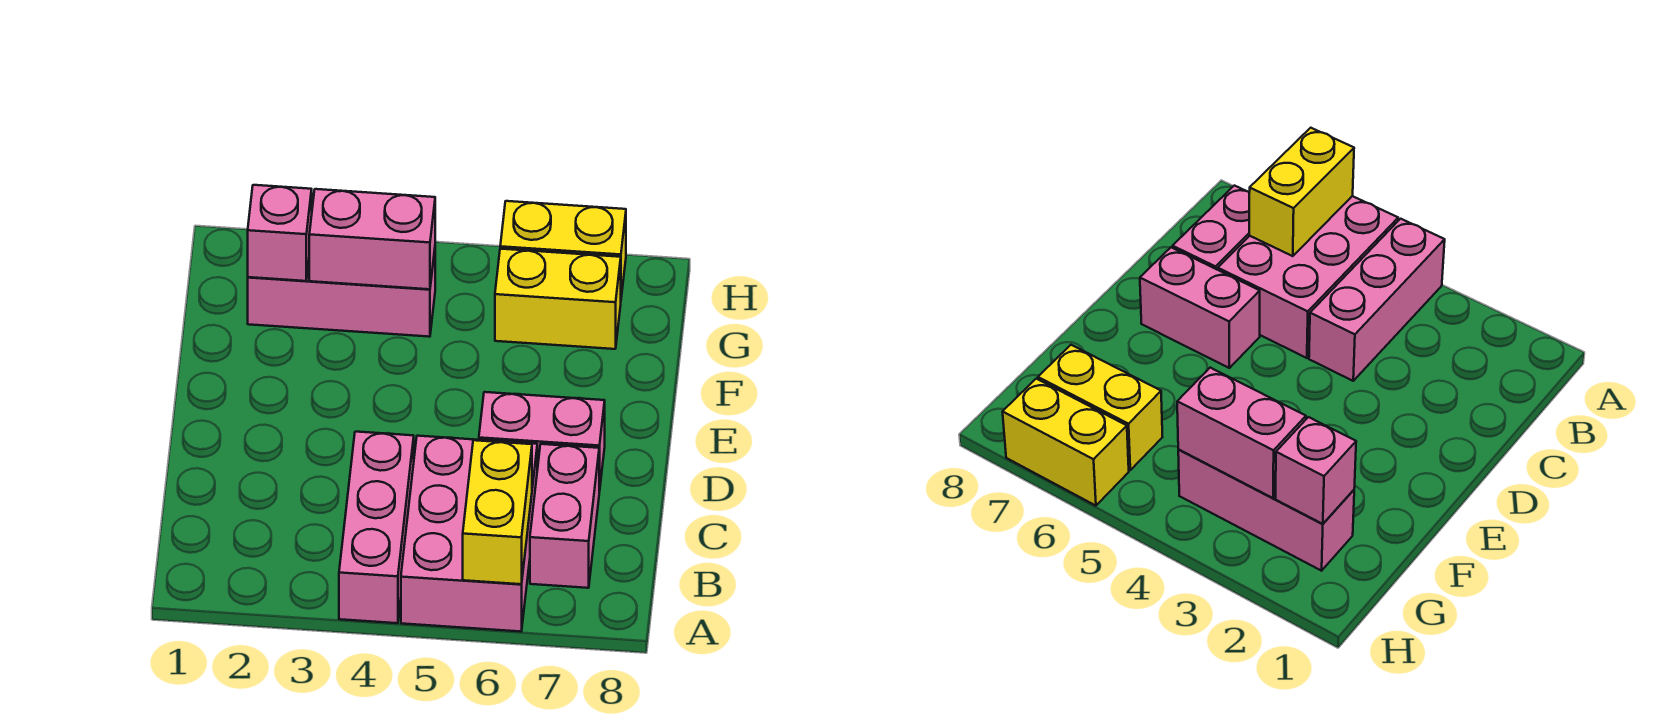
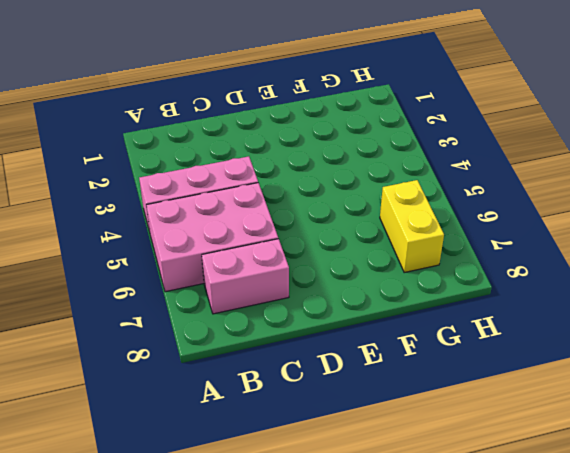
none -> pink 1x2 brick [479,392,605,492]
none -> pink 1x3 brick [248,251,435,337]

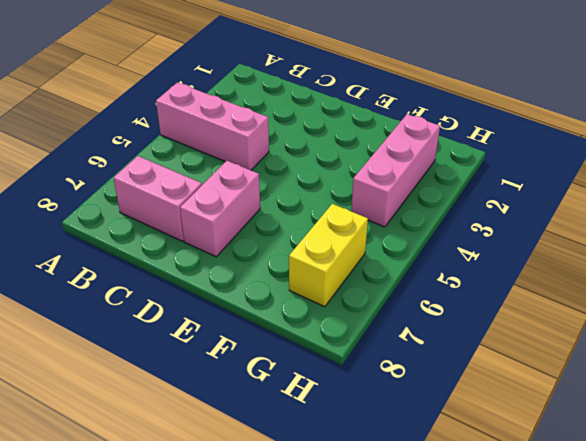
none -> pink 2x3 brick [401,436,537,632]
none -> yellow 1x2 brick [500,201,626,297]

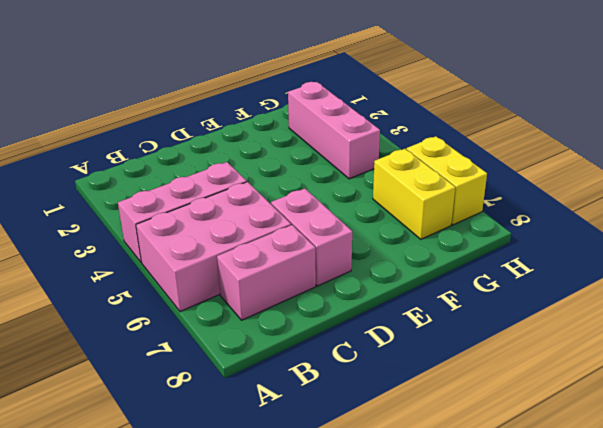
none -> yellow 1x2 brick [463,440,532,584]
none -> pink 1x1 brick [248,185,312,281]

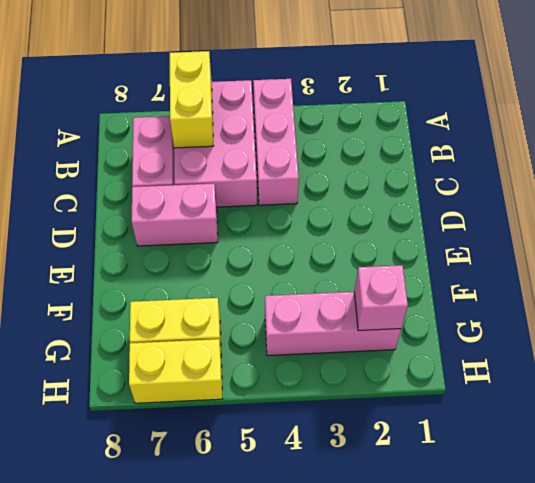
none -> pink 1x2 brick [309,189,435,289]

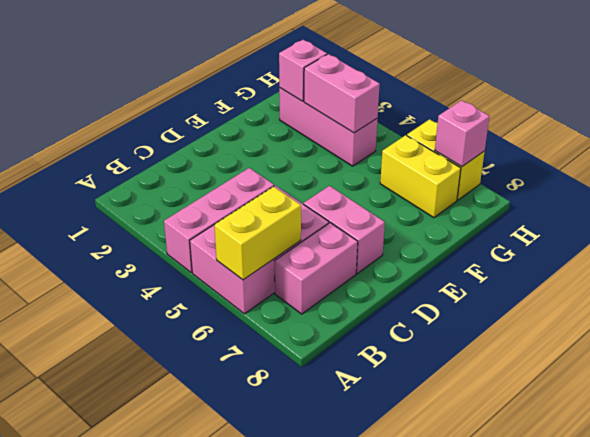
pink 1x1 brick [435,100,489,167] -> none

